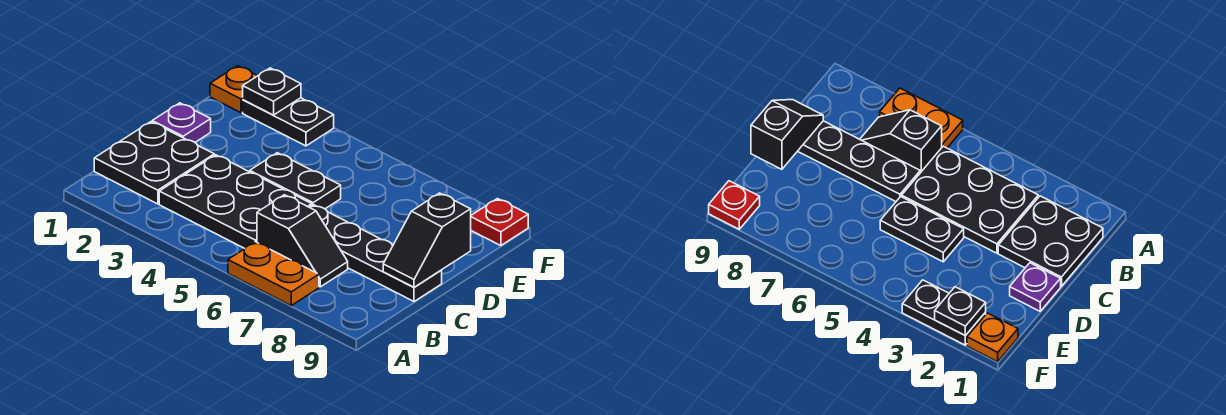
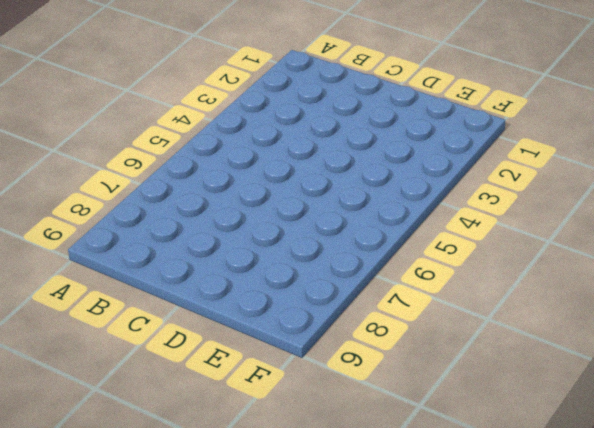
none -> orange 1x2 plate [228,242,319,305]
none -> black 2x2 plate [94,122,214,204]
none -> black 2x3 plate [159,155,312,248]

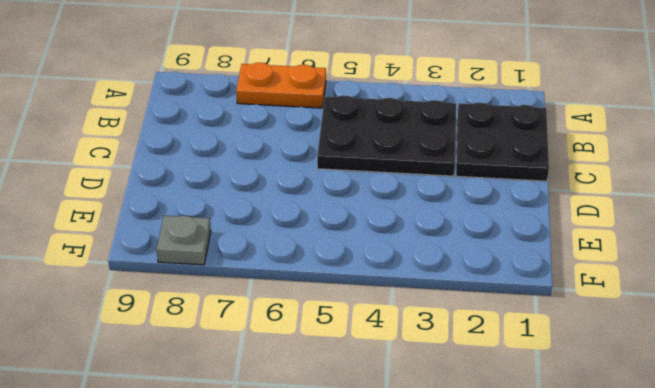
grey 1x1 plate [156,216,211,265] -> none
none -> black 1x2 slope [257,195,348,287]
none -> black 1x4 plate [309,205,442,301]
none -> purple 1x1 plate [152,103,211,142]

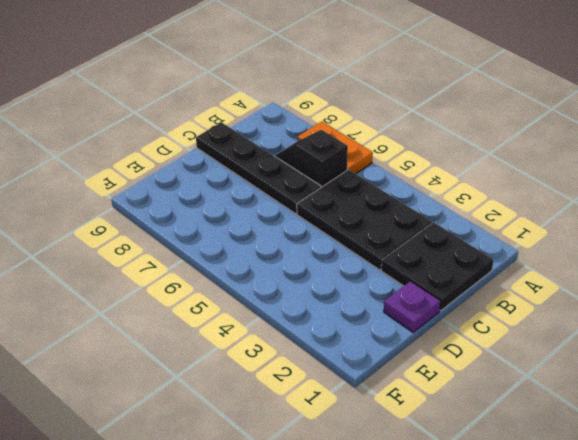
none -> black 1x2 plate [250,153,341,209]
none -> orange 1x1 plate [210,66,257,113]
none -> black 1x2 plate [243,98,334,146]

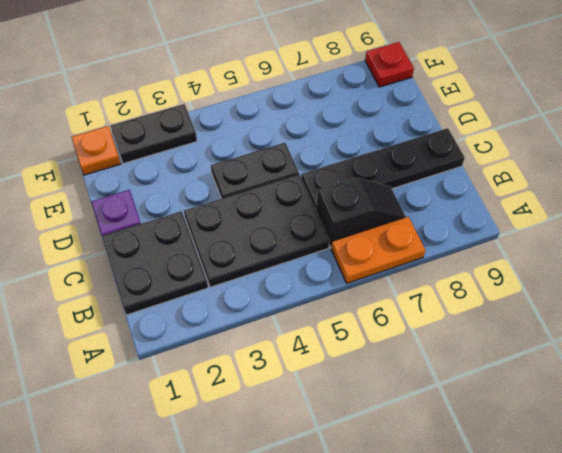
none -> black 1x2 slope [383,193,471,287]
none -> black 1x1 plate [243,68,301,115]

